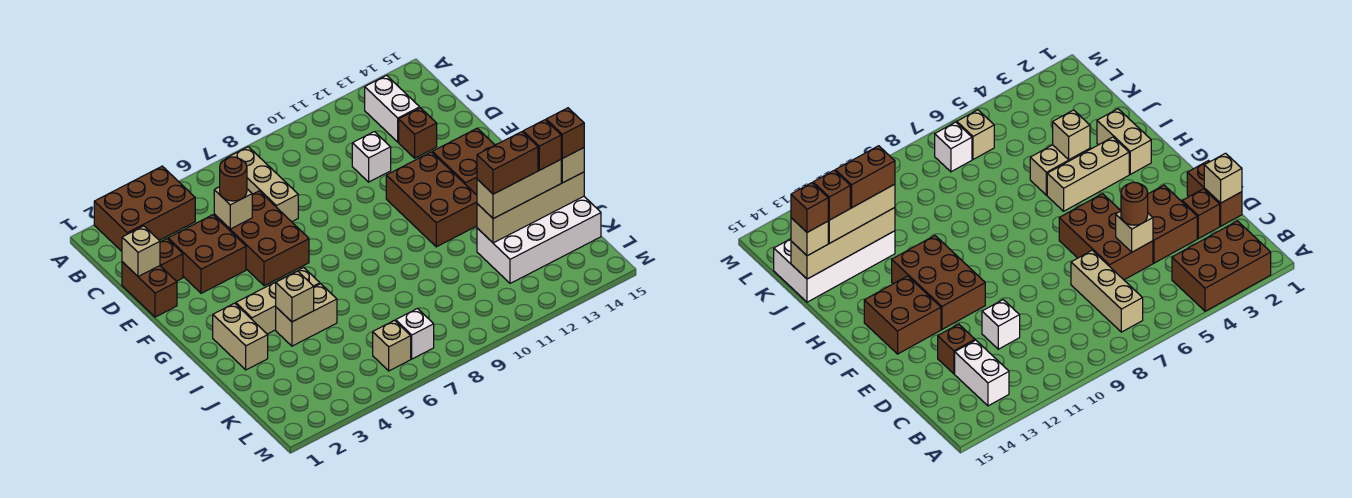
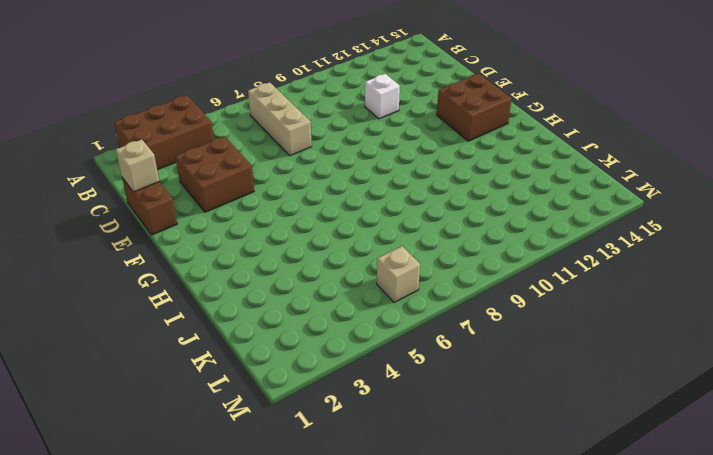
none -> white 1x2 brick [365,75,420,142]
none -> brown 1x1 brick [160,239,183,281]
none -> brown 2x3 brick [214,191,309,286]

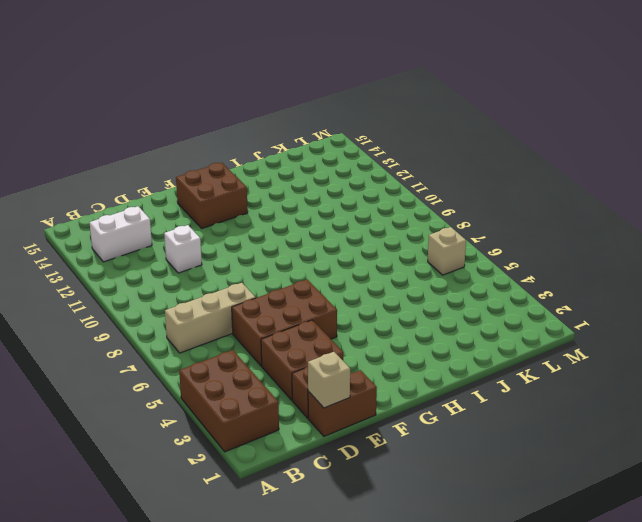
none -> brown 1x1 brick [399,108,437,158]
none -> brown 2x3 brick [386,152,477,247]
none -> tan 1x2 brick [213,303,268,370]

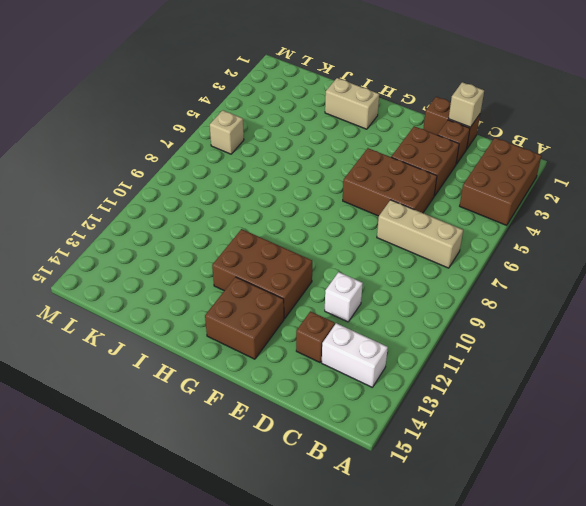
none -> tan 1x3 brick [236,268,320,334]
none -> tan 1x2 brick [276,284,337,346]
none -> white 2x4 brick [477,196,601,283]

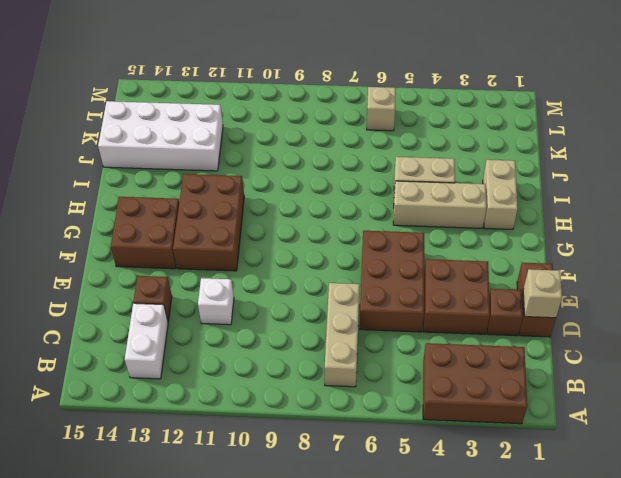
none -> white 1x1 brick [396,308,434,359]
none -> tan 1x1 brick [214,187,252,229]
none -> tan 1x1 brick [276,271,314,322]

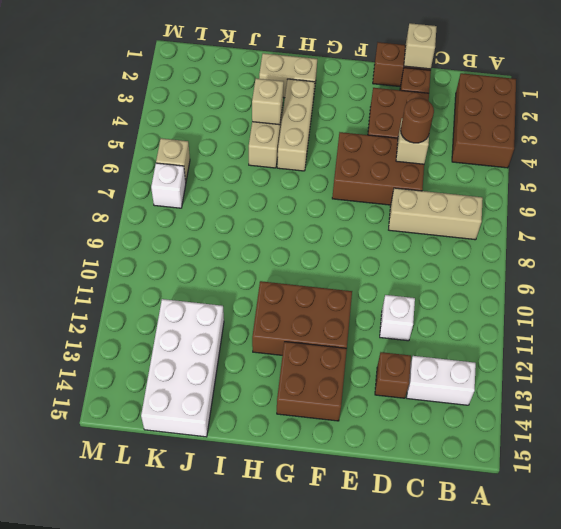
none -> tan 1x4 brick [477,172,584,243]
none -> tan 1x3 brick [477,160,561,219]
none -> tan 1x1 brick [561,148,584,183]

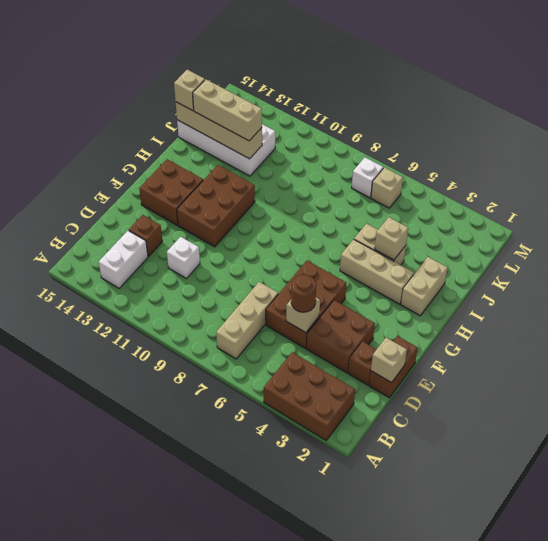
none -> brown 1x2 brick [477,132,538,194]
none -> brown 1x1 brick [523,120,561,170]
none -> brown 1x1 brick [546,108,584,158]

